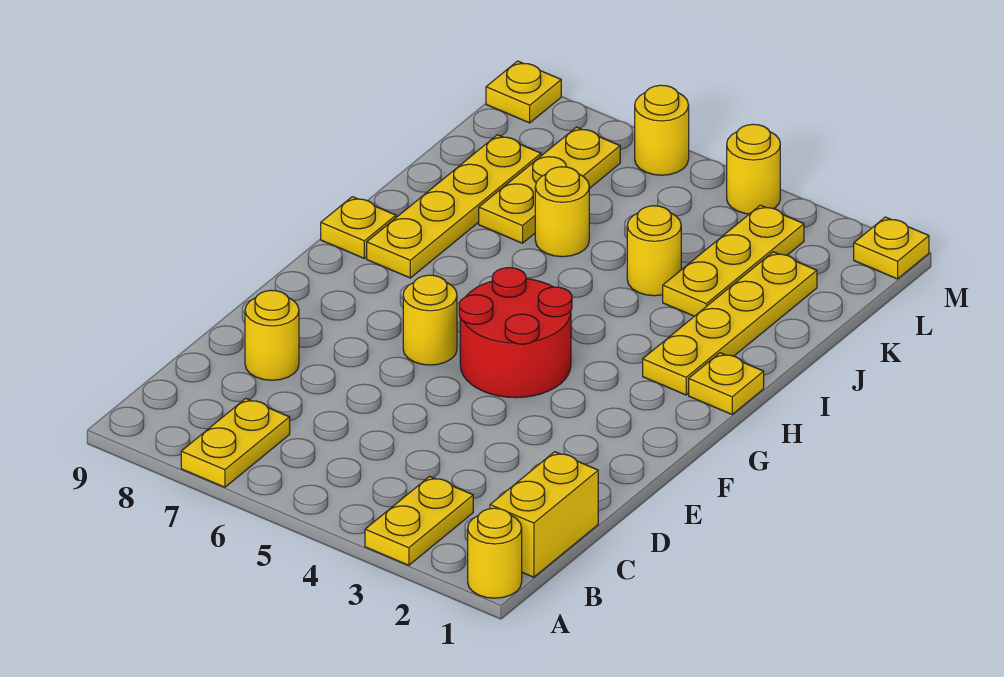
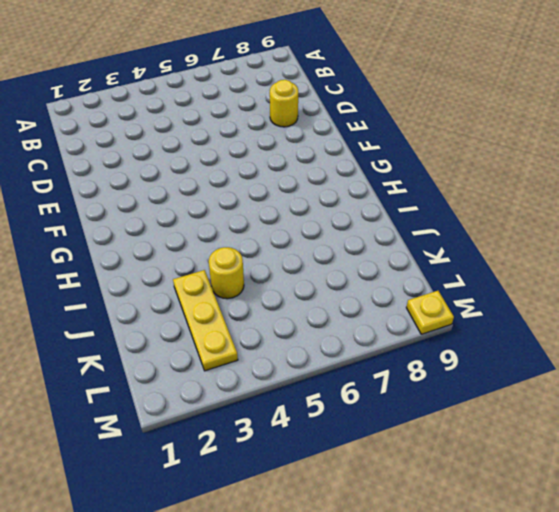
none -> yellow 1x1 round brick [468,508,522,598]
none -> yellow 1x2 plate [365,476,473,565]
none -> yellow 1x2 plate [181,398,290,487]

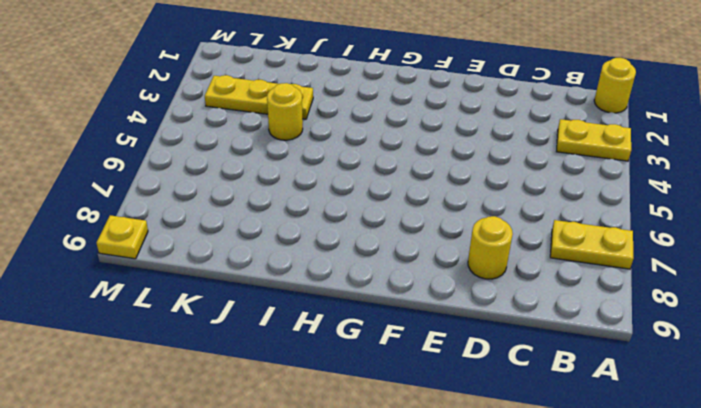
none -> yellow 1x2 brick [490,452,598,577]
none -> red 2x2 round brick [459,268,572,398]
none -> yellow 1x1 round brick [403,275,457,365]

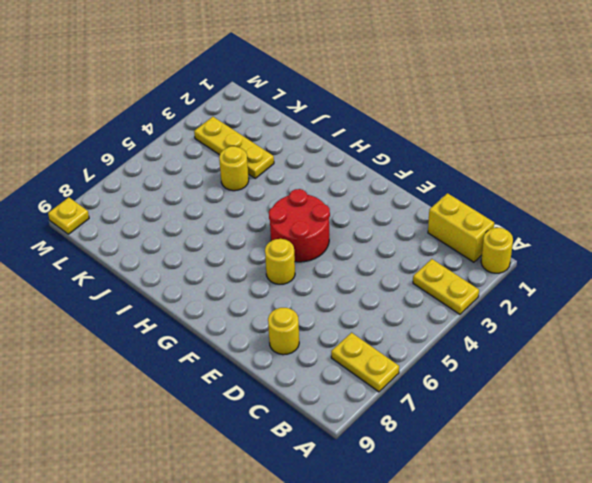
none -> yellow 1x1 plate [689,353,764,414]
none -> yellow 1x4 plate [643,252,817,395]
none -> yellow 1x4 plate [367,135,541,278]

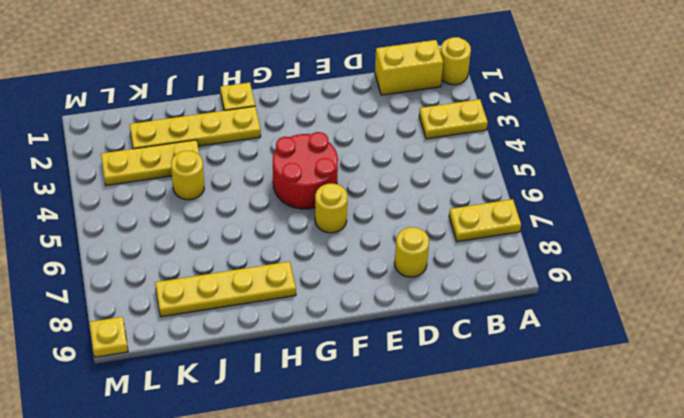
none -> yellow 1x1 plate [321,197,396,258]
none -> yellow 1x1 round brick [535,167,589,257]
none -> yellow 1x3 plate [479,127,620,243]

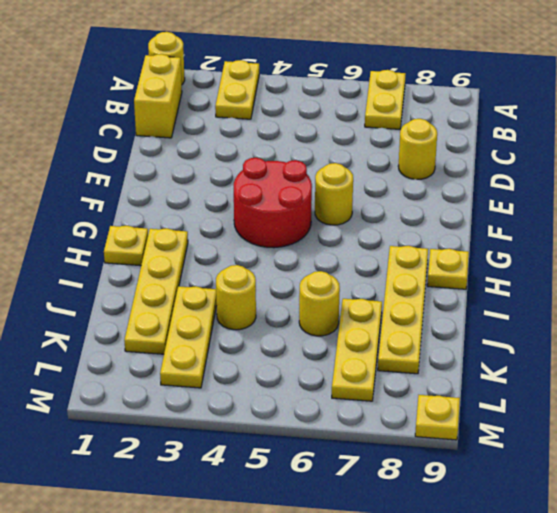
none -> yellow 1x1 plate [854,217,929,279]
none -> yellow 1x1 round brick [727,124,780,214]
none -> yellow 1x1 round brick [635,85,689,175]

